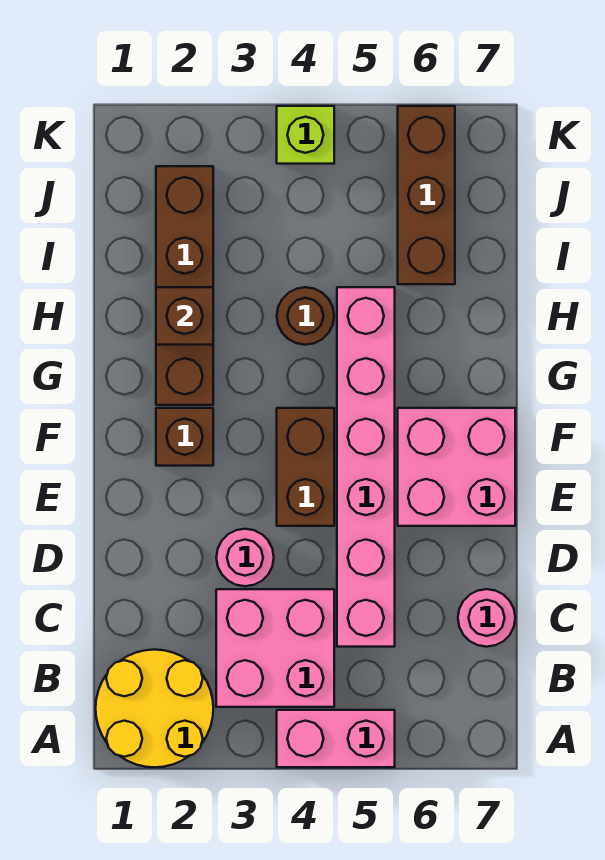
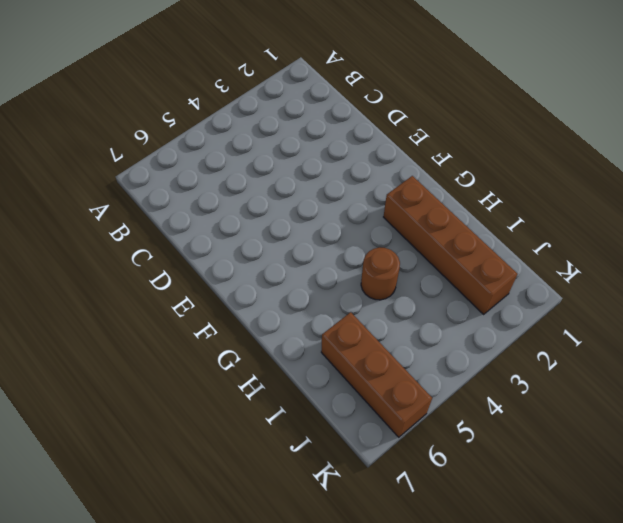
none -> yellow 2x2 round brick [96,650,213,767]
none -> pink 1x2 brick [277,710,395,767]
none -> pink 2x2 brick [216,589,334,707]

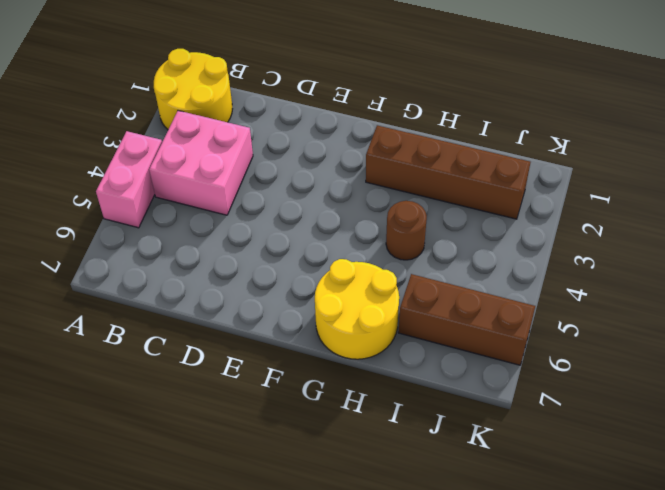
yellow 2x2 round brick [315,259,399,359] -> none
none -> pink 1x6 brick [337,287,395,647]
none -> pink 1x1 round brick [458,589,515,647]
none -> pink 1x1 round brick [216,529,274,586]

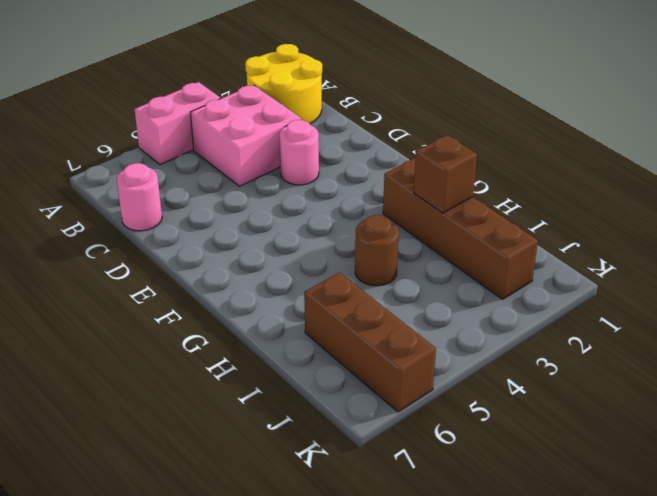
none -> pink 1x6 brick [337,287,395,647]
none -> brown 1x2 brick [277,408,334,526]
none -> pink 2x2 brick [398,408,515,526]

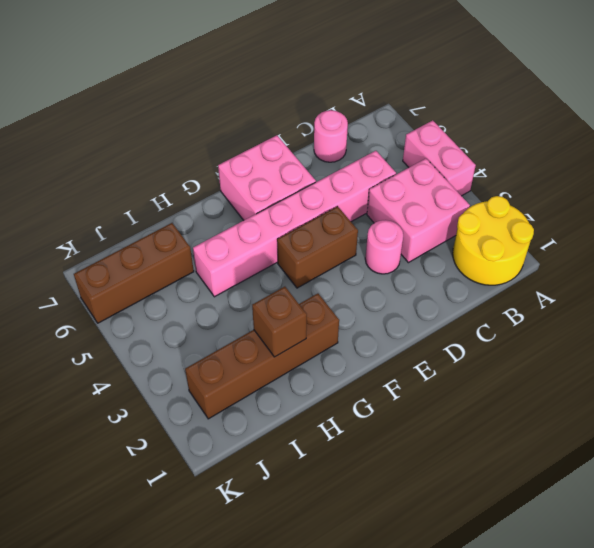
none -> brown 1x1 brick [156,408,213,466]
none -> brown 1x1 round brick [277,287,334,345]
none -> lime 1x1 brick [277,106,334,164]

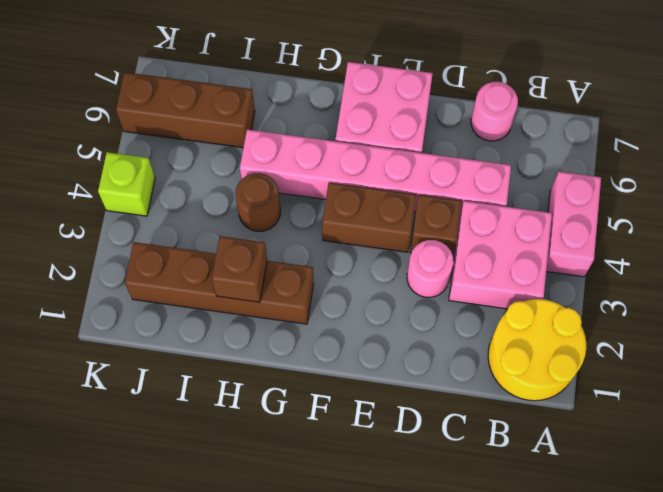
brown 1x1 brick [410,195,461,255] -> brown 1x1 brick moved to [156,408,213,466]

